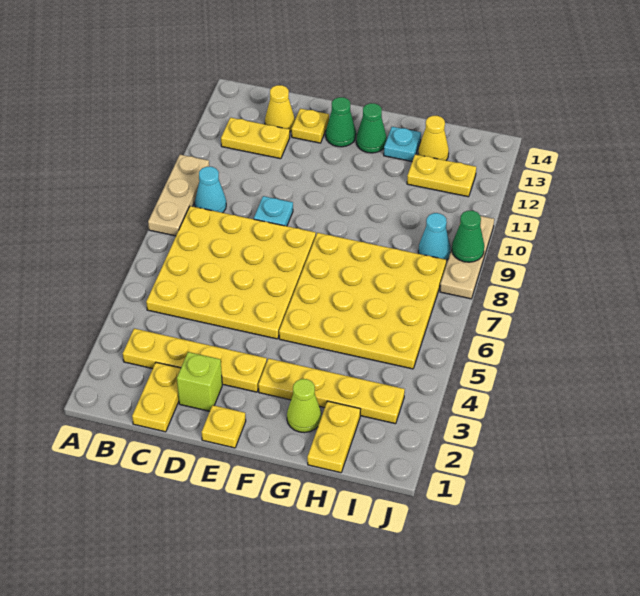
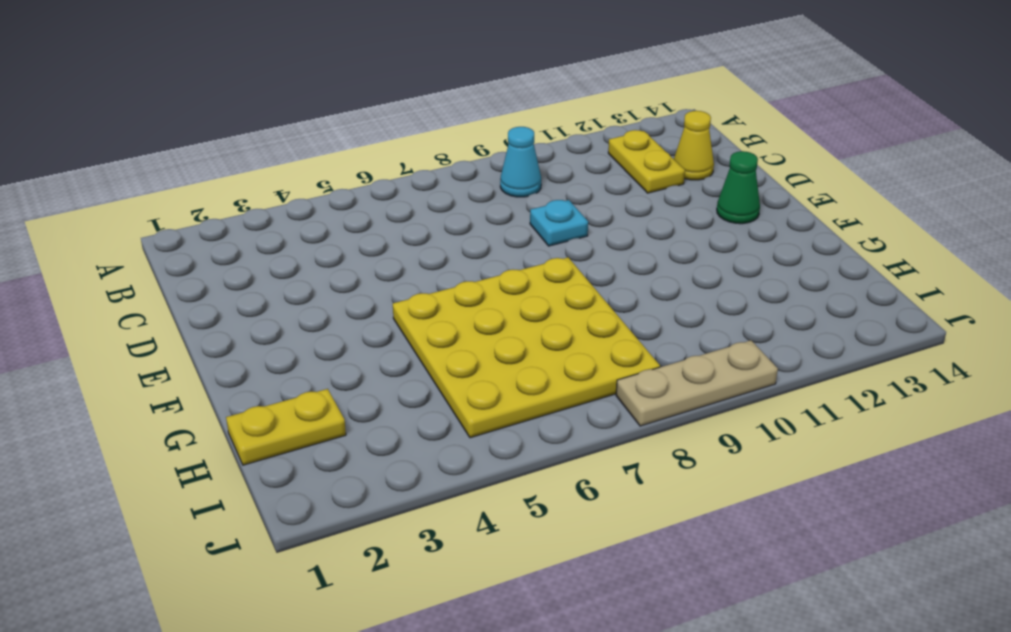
none -> tan 1x3 plate [148,155,209,236]
none -> yellow 1x4 plate [123,329,267,392]
none -> yellow 4x4 plate [146,206,316,339]

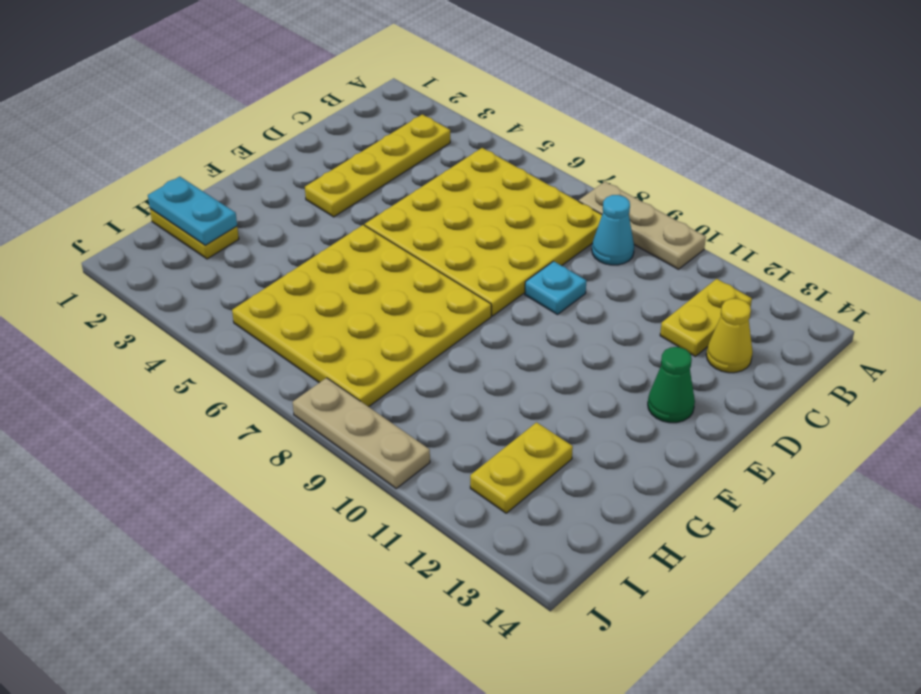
cyan 1x2 plate [148,177,237,245] -> none
none -> yellow 1x2 plate [132,362,181,432]
none -> lime 1x1 brick [177,352,222,411]
none -> yellow 1x1 plate [291,108,329,143]

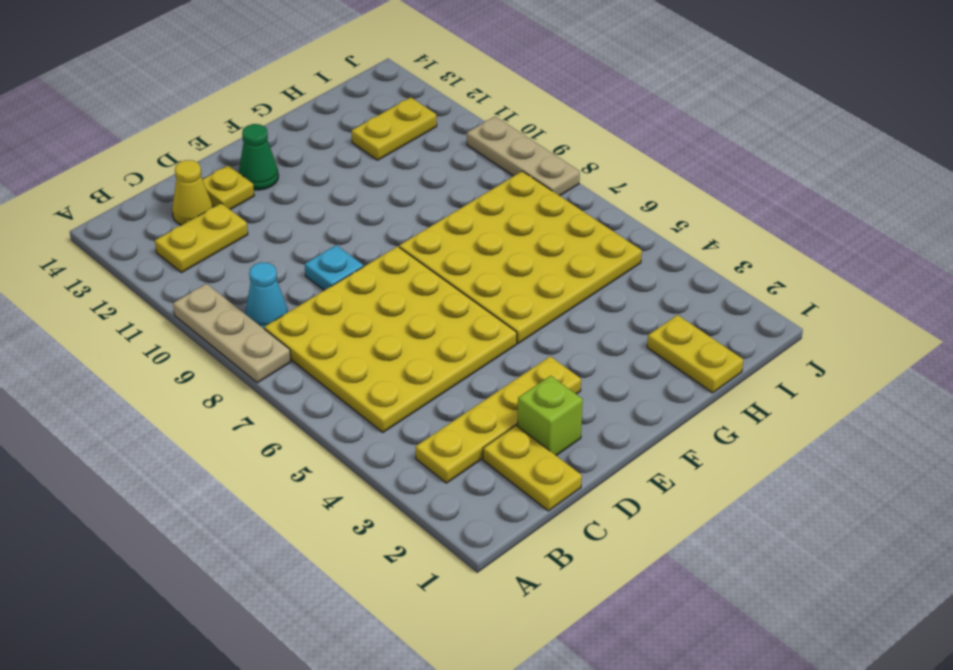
none -> yellow 1x1 plate [202,405,246,448]
none -> yellow 1x4 plate [258,359,405,424]
none -> green 1x1 cone [356,103,387,153]

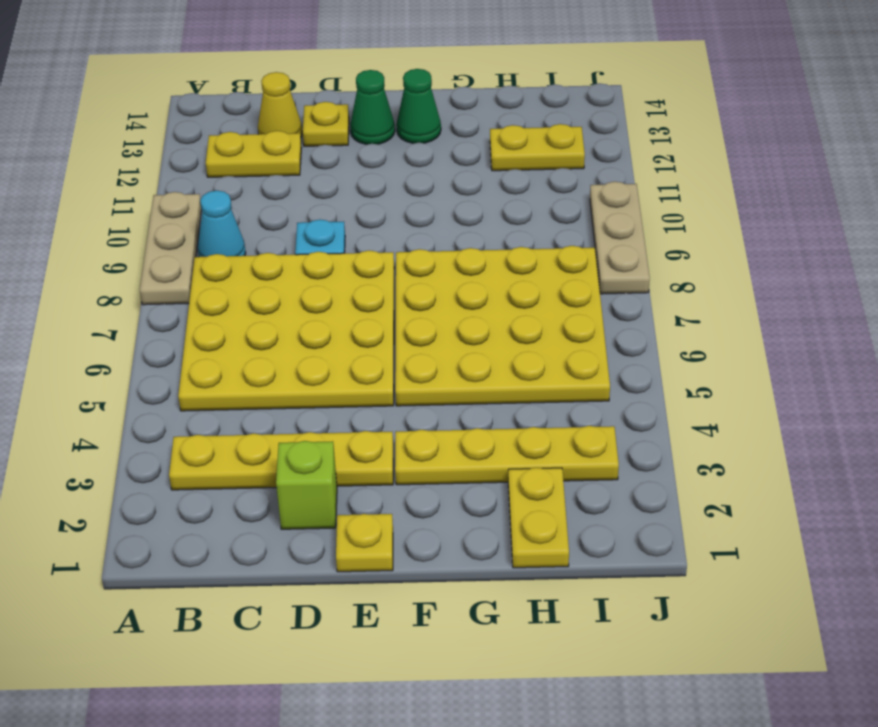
none -> yellow 1x2 plate [132,362,181,432]
none -> lime 1x1 cone [287,379,321,433]
none -> cyan 1x1 plate [384,127,421,161]

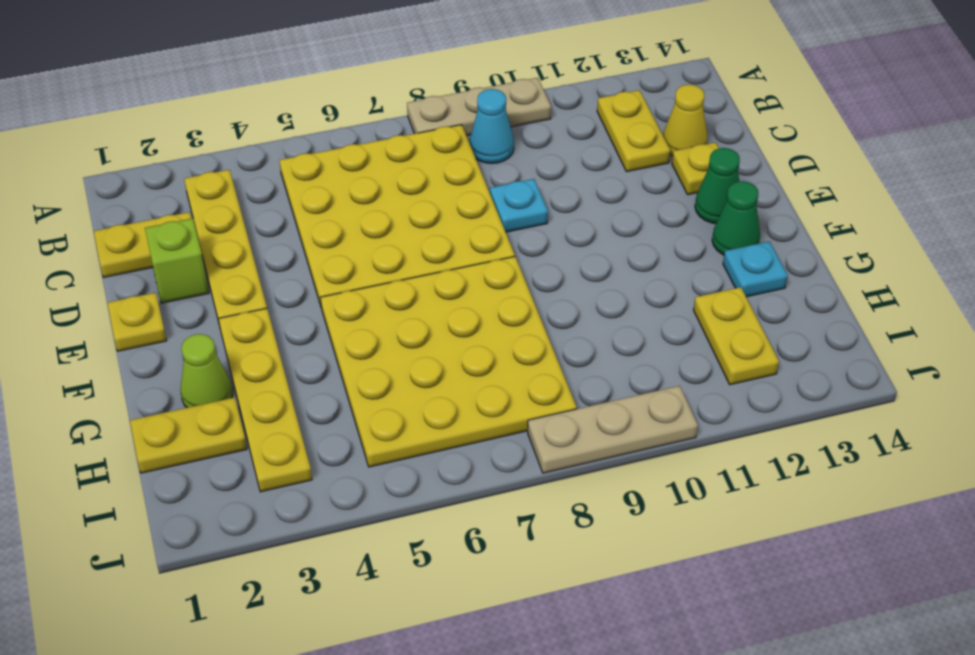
none -> yellow 1x1 cone [418,116,449,160]
none -> cyan 1x1 cone [418,213,451,260]
none -> green 1x1 cone [452,211,484,262]

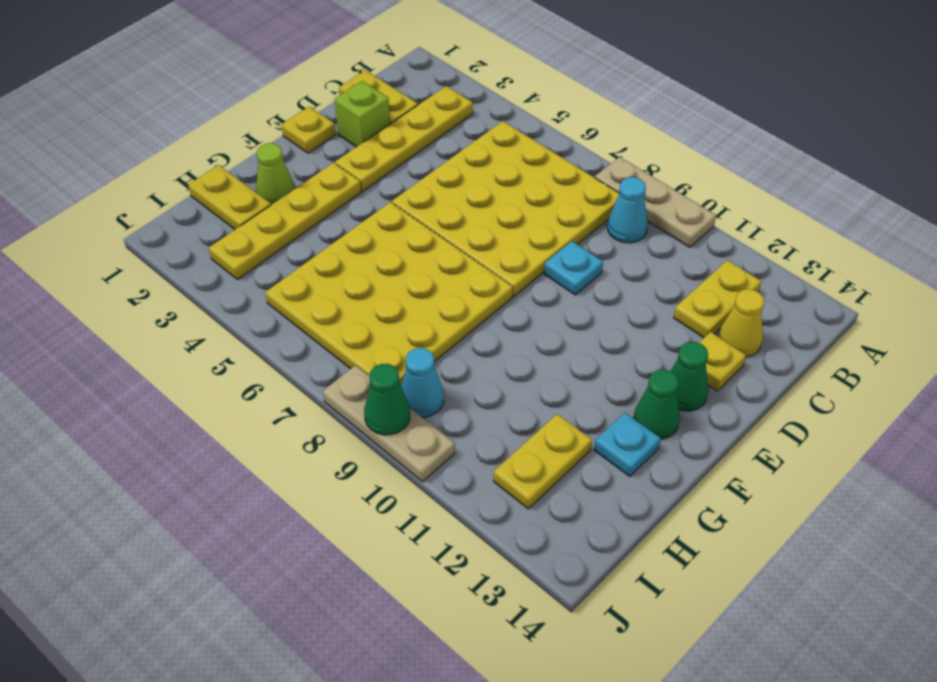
none -> yellow 1x1 cone [418,116,449,160]

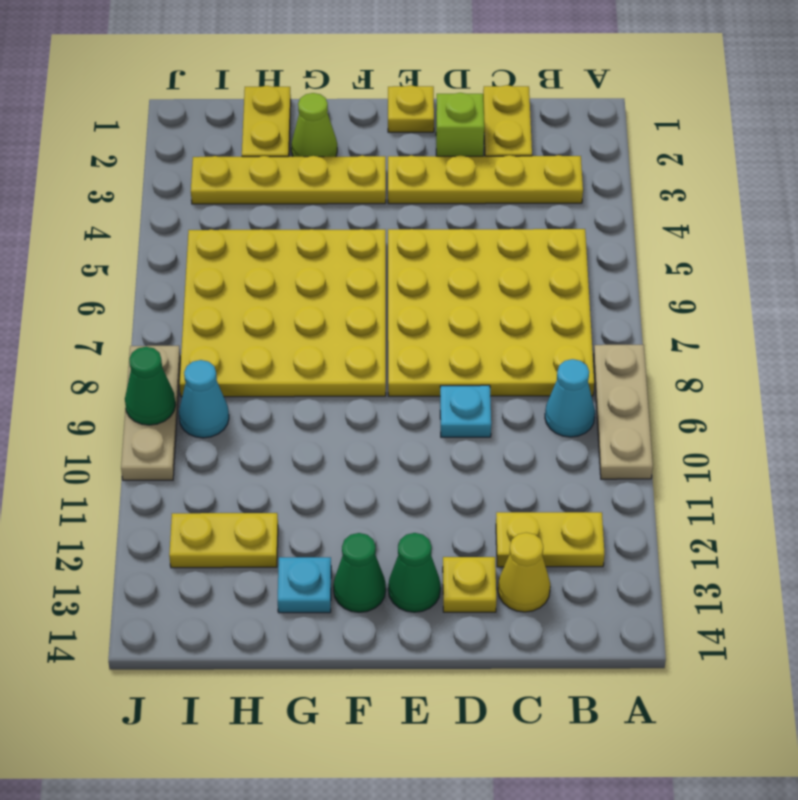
none -> yellow 1x1 cone [418,116,449,160]

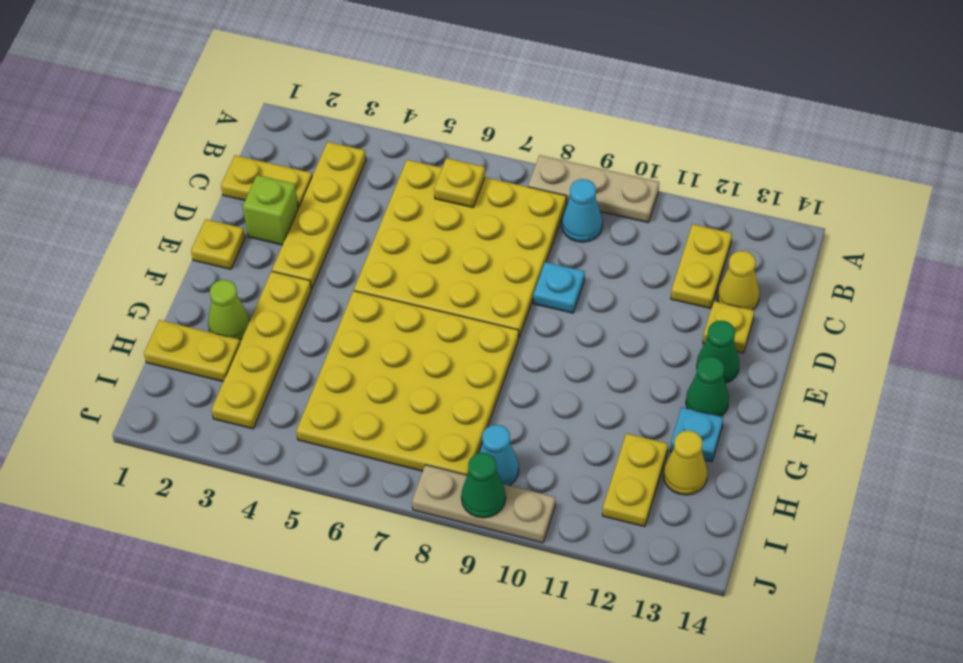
yellow 1x1 plate [434,158,485,207] -> none

